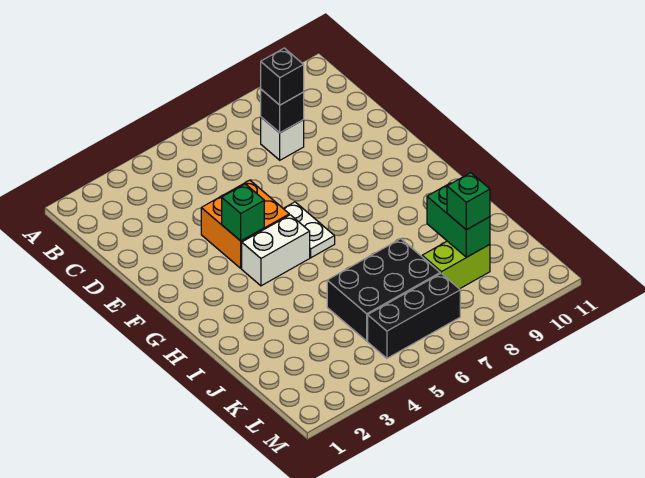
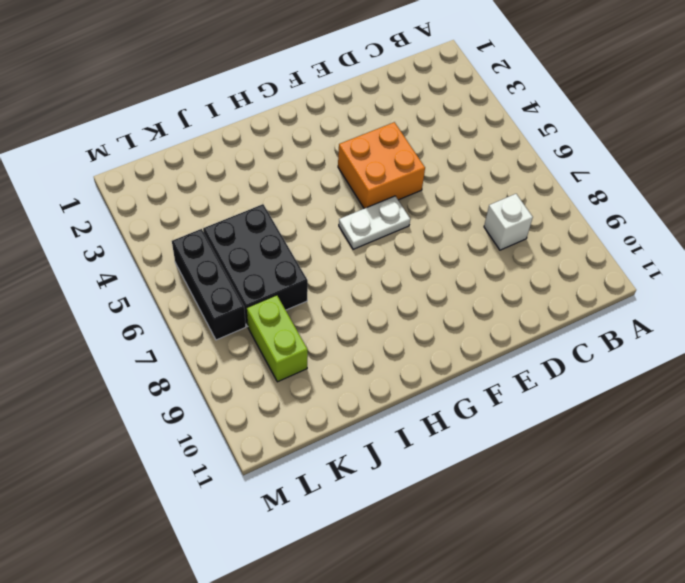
none -> white 1x2 brick [242,215,310,286]
none -> black 1x1 brick [261,90,304,133]
none -> green 1x1 brick [222,184,264,241]

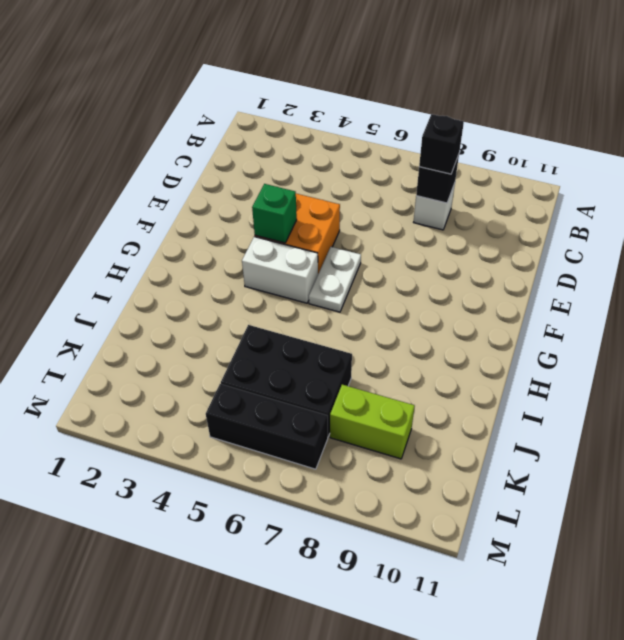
none -> green 1x2 brick [427,183,490,257]
none -> green 1x1 brick [447,173,490,230]

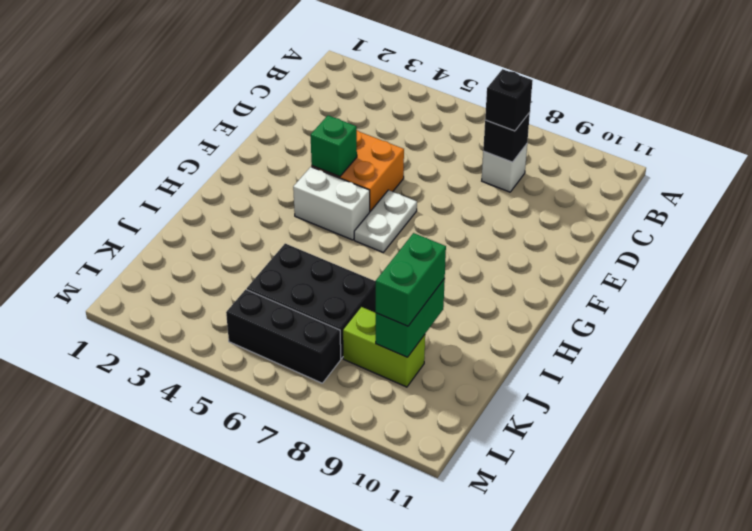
green 1x2 brick [376,233,446,326] -> green 1x1 brick [447,173,490,230]

